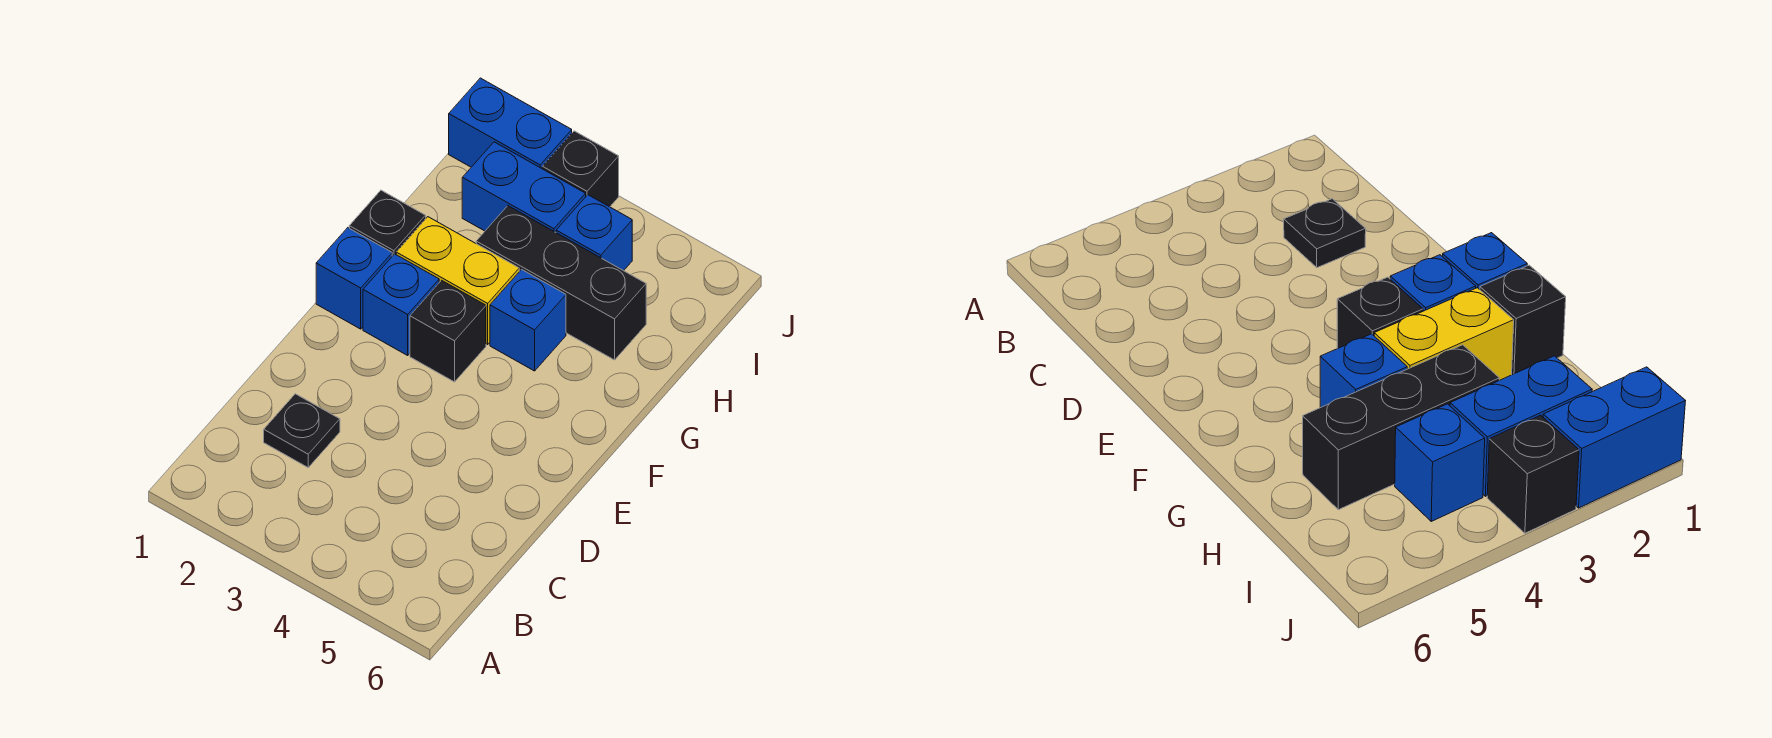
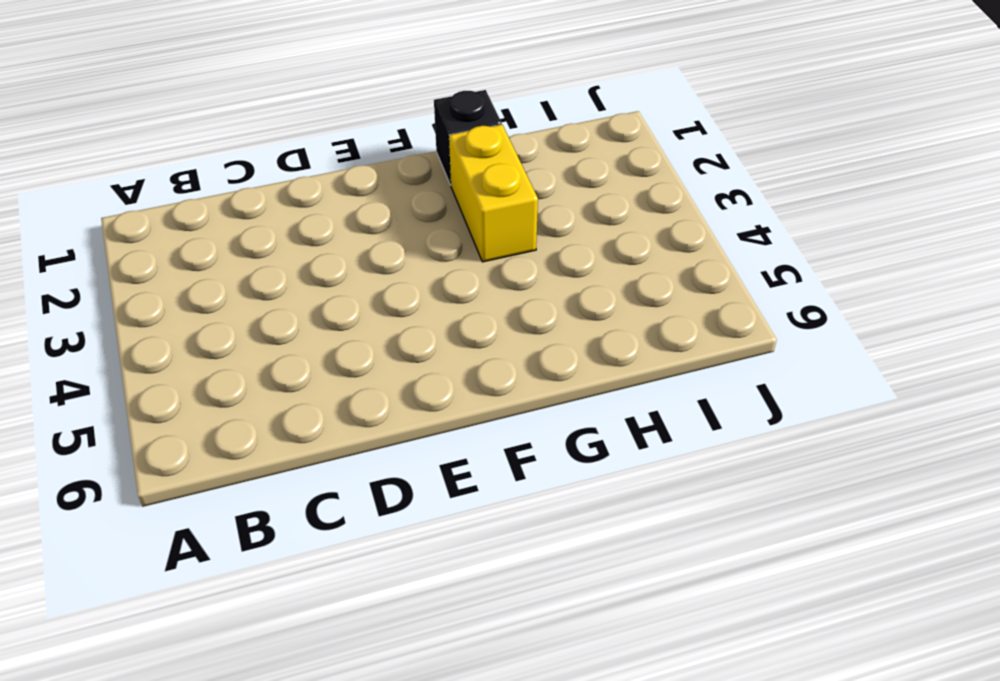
none -> black 1x1 plate [264,394,340,467]
none -> blue 1x1 brick [316,228,392,329]
none -> blue 1x1 brick [363,254,439,355]

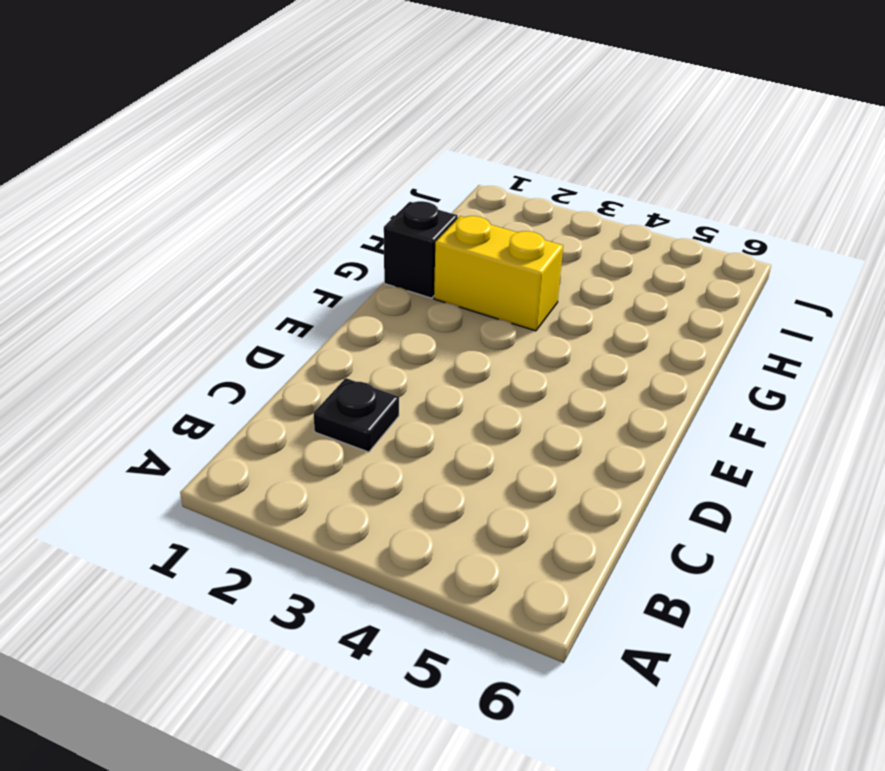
none -> blue 1x1 brick [316,228,392,329]
none -> blue 1x1 brick [363,254,439,355]
none -> black 1x1 brick [410,280,486,382]

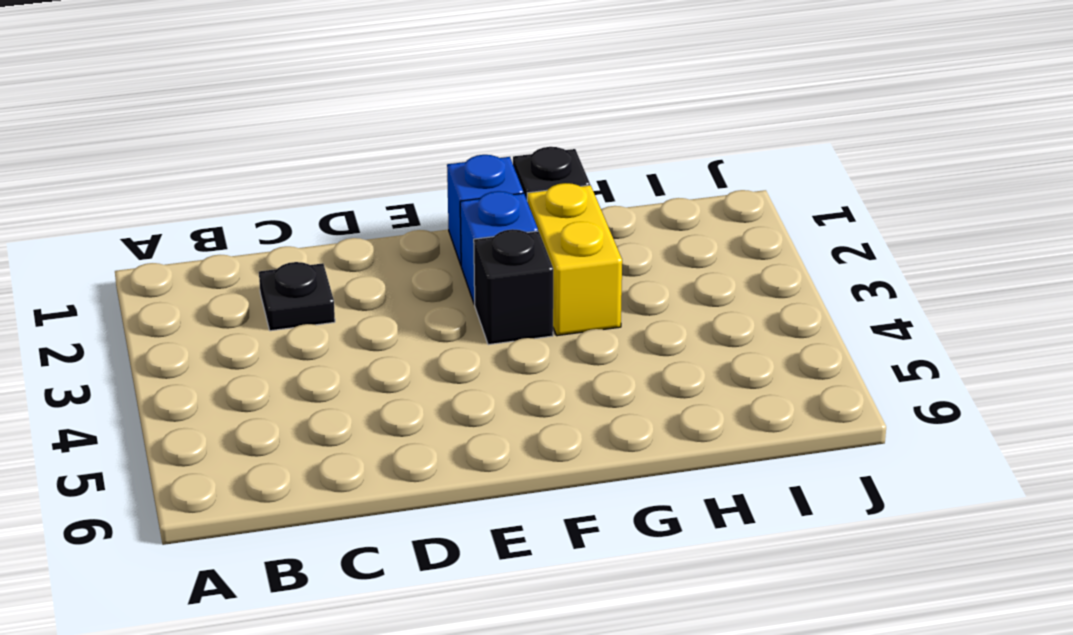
none -> blue 1x1 brick [490,269,566,371]
none -> black 1x3 brick [476,206,646,360]
none -> blue 1x2 brick [462,142,586,232]

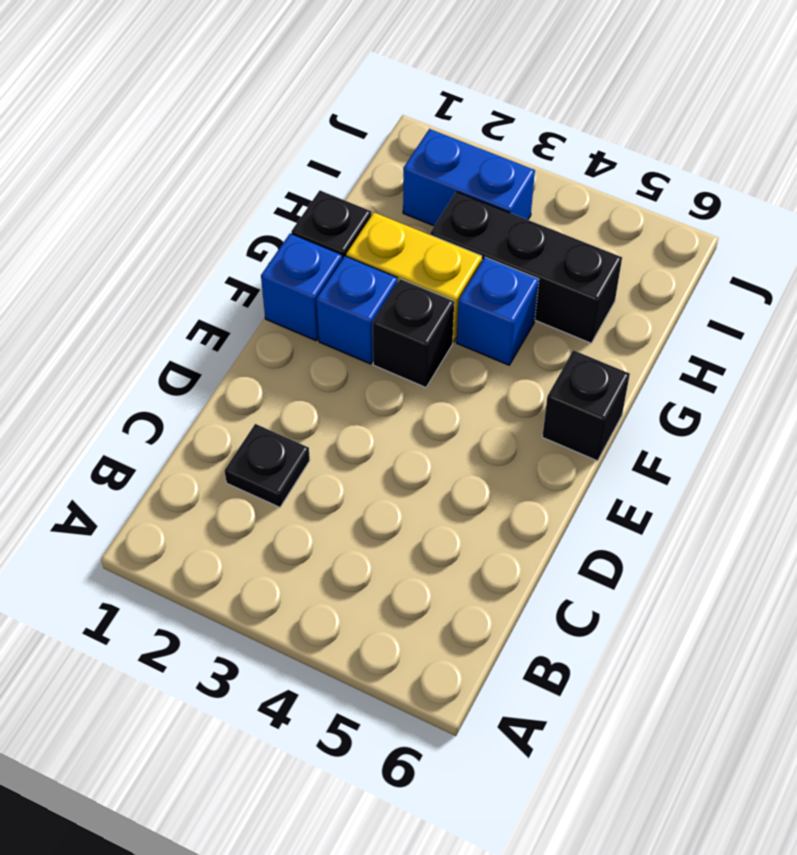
black 1x1 brick [542,350,630,461] -> black 1x1 brick moved to [542,131,619,207]
none -> blue 1x1 brick [556,195,632,271]
none -> blue 1x2 brick [449,78,572,168]

